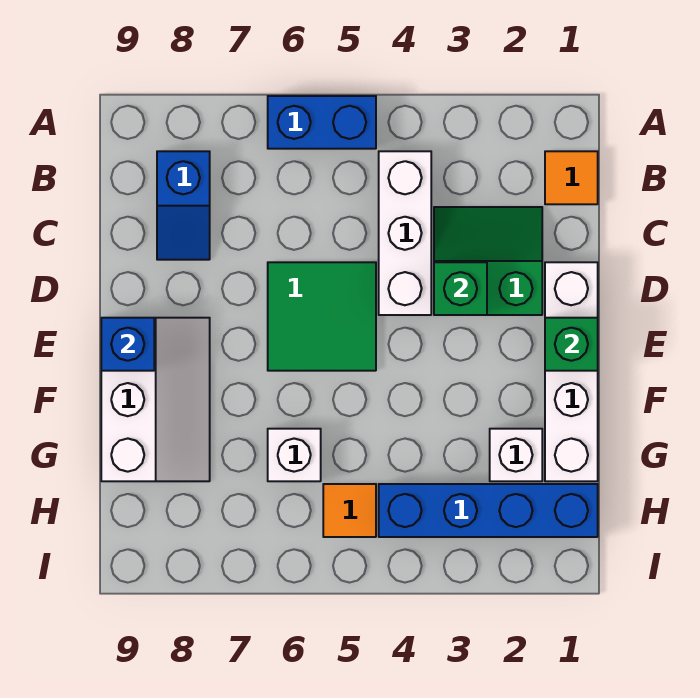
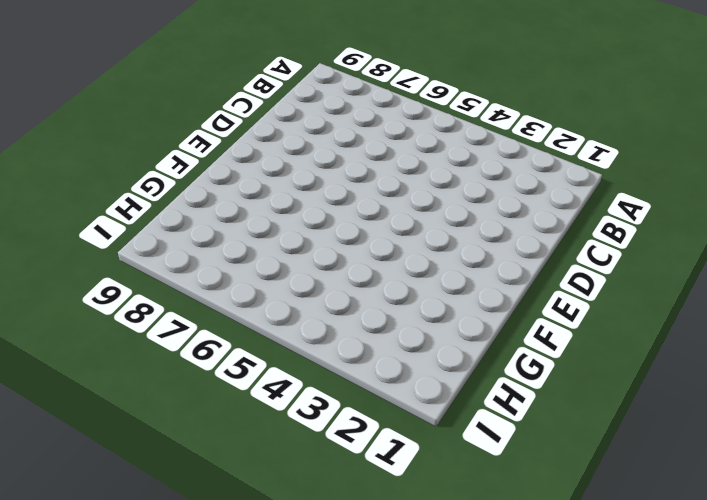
none -> blue 1x2 brick [268,96,376,149]
none -> orange 1x1 tile [545,151,598,204]
none -> white 1x3 brick [379,151,431,315]

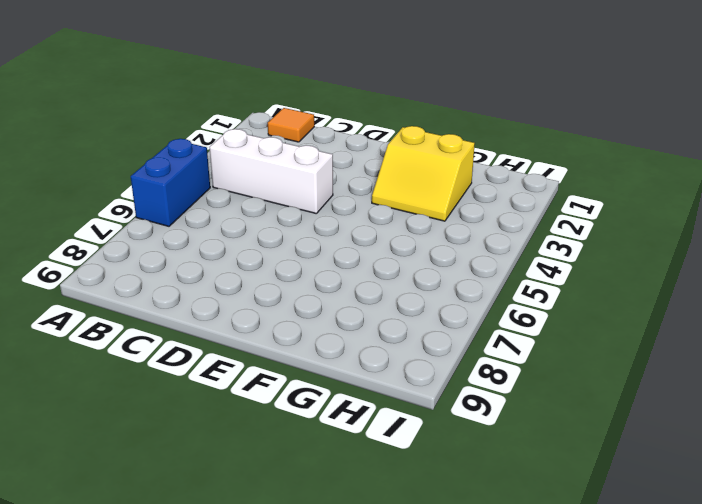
yellow 2x2 slope [372,126,475,221] -> white 1x1 brick [490,429,542,481]
none -> blue 1x2 slope [157,151,210,260]
none -> green 2x2 slope [434,207,542,315]
none -> white 1x4 brick [545,262,598,481]

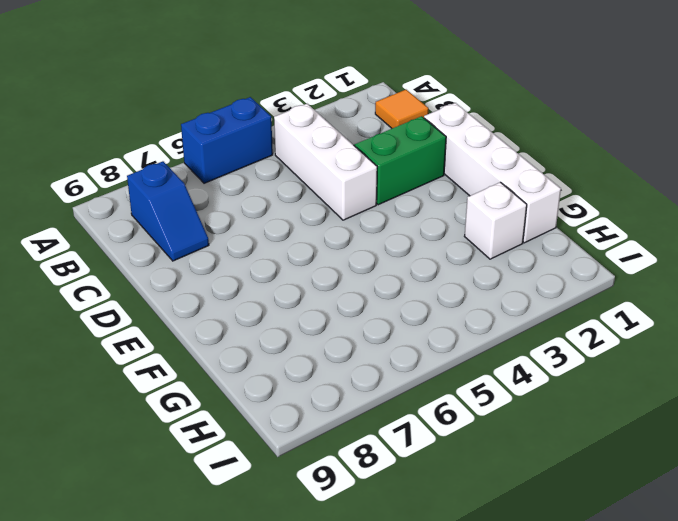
none -> green 2x2 tile [268,262,376,371]
none -> white 2x3 slope [101,318,210,481]
none -> white 1x1 brick [268,429,321,481]

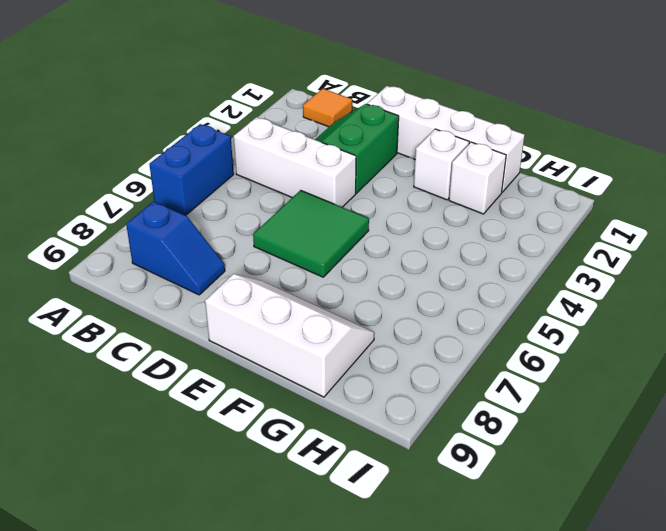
white 1x1 brick [414,129,469,200] -> white 1x1 brick moved to [268,429,321,481]
none -> blue 1x4 brick [379,484,598,537]
none -> orange 1x1 tile [323,484,376,537]
none -> green 1x1 brick [434,262,487,315]

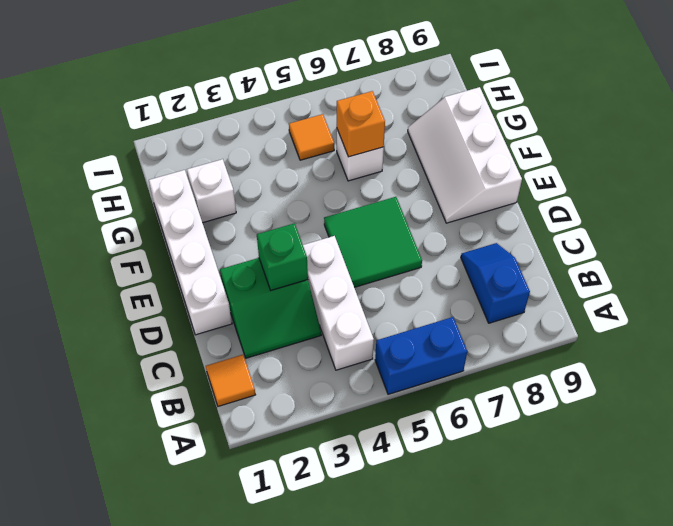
orange 1x1 brick [337,91,385,157] -> none
none -> blue 1x4 brick [379,484,598,537]
none -> green 1x1 brick [545,318,598,371]
none -> blue 1x1 brick [101,318,154,371]

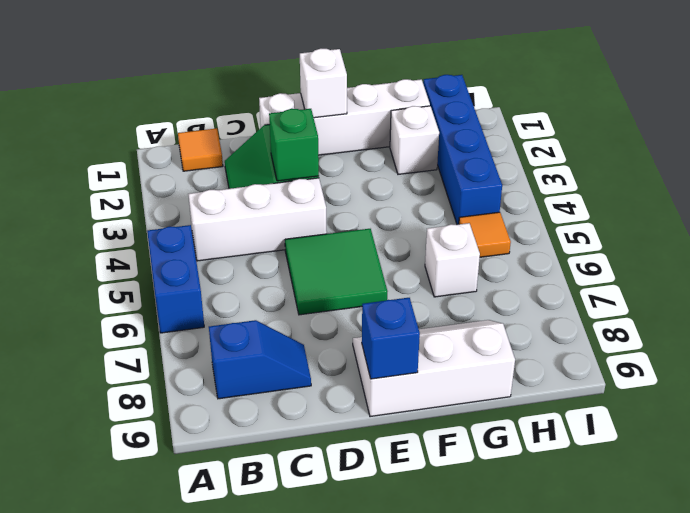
white 1x1 brick [300,49,347,118] -> green 1x1 brick [545,318,598,371]

